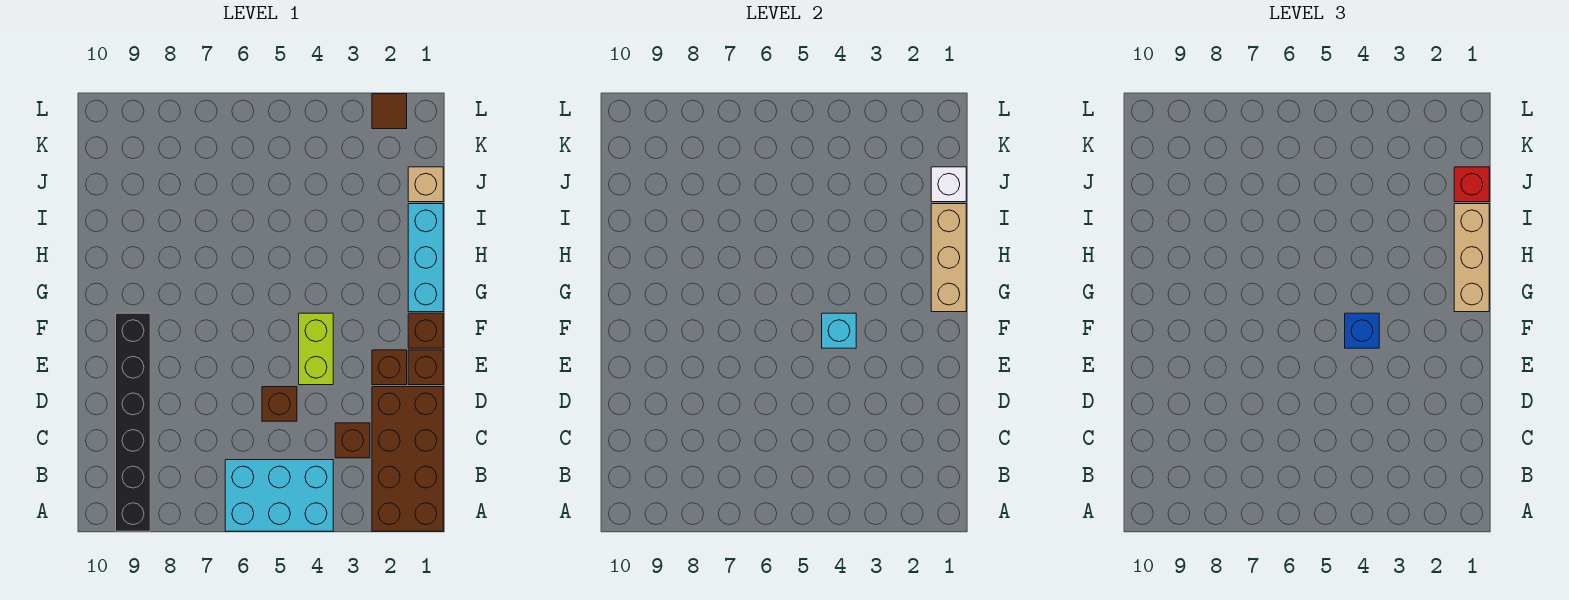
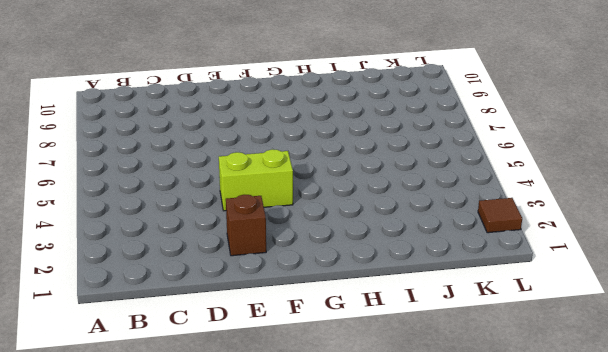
none -> brown 2x4 brick [372,387,443,531]
none -> cyan 2x3 brick [225,460,333,531]
none -> black 1x6 brick [116,313,150,531]

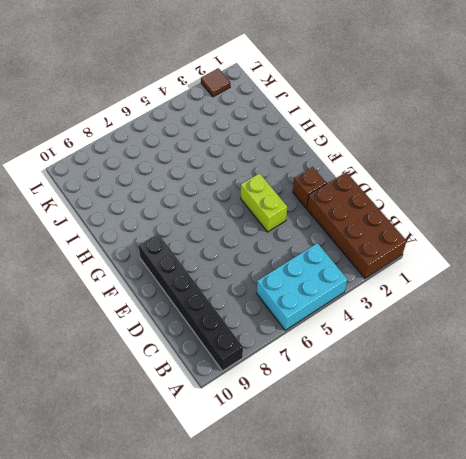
none -> brown 1x1 brick [335,423,370,458]
none -> brown 1x1 brick [262,387,297,421]
none -> brown 1x1 brick [408,350,443,385]

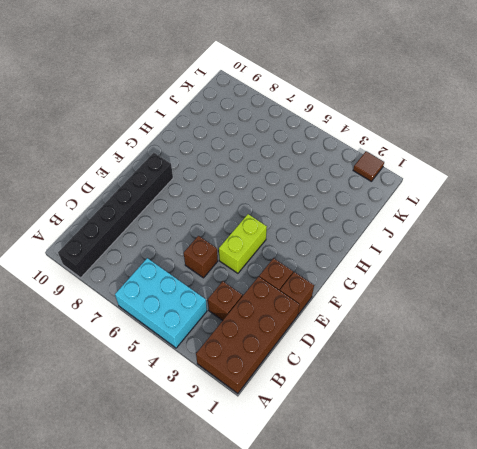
none -> brown 1x1 brick [408,313,443,348]
none -> cyan 1x3 brick [408,204,443,312]
none -> tan 1x1 brick [408,167,443,202]

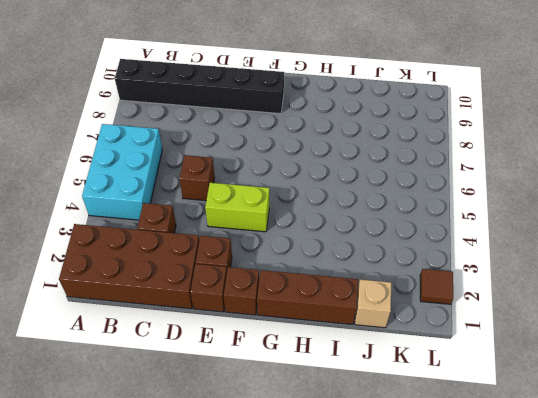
brown 1x3 brick [257,270,358,325] -> cyan 1x3 brick [408,204,443,312]
none -> cyan 1x1 brick [822,313,856,348]
none -> tan 1x3 brick [931,204,966,312]
none -> white 1x1 brick [931,167,966,202]

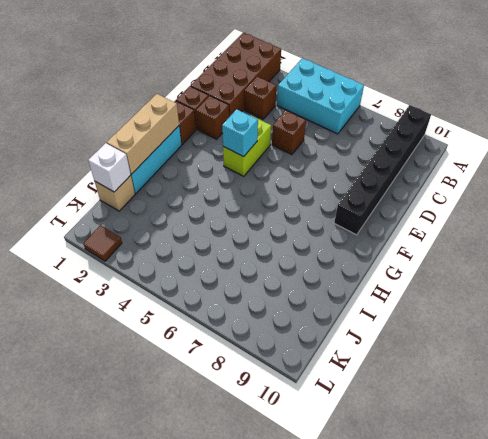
none -> blue 1x1 brick [1345,313,1379,348]
none -> tan 1x3 brick [1454,204,1489,312]
none -> red 1x1 brick [1454,167,1489,202]

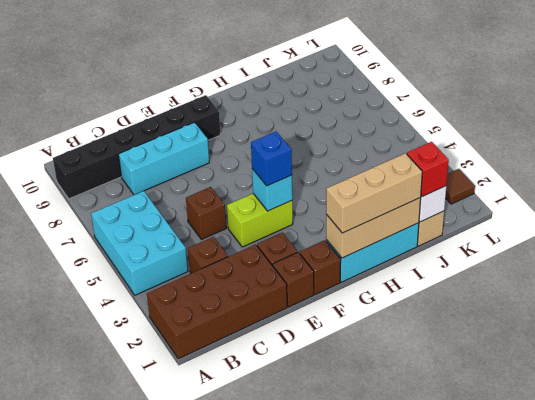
cyan 1x3 brick [118,122,209,195] -> none

